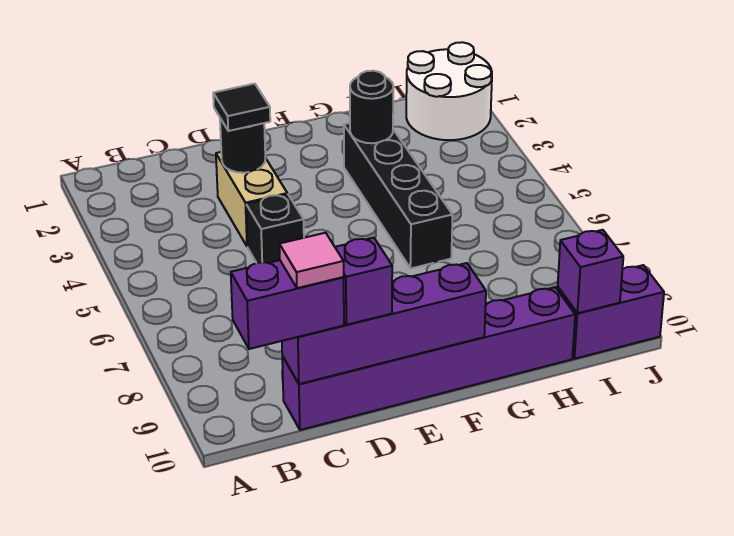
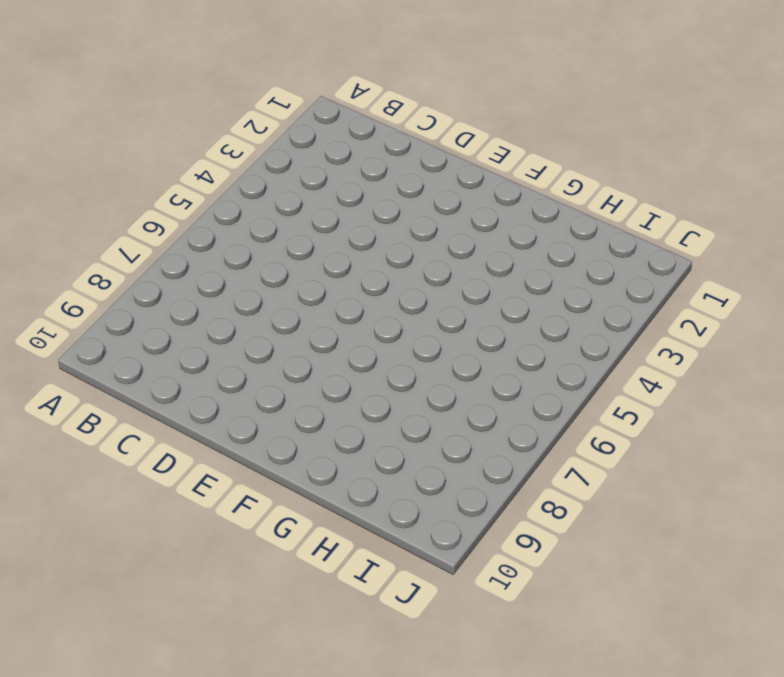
none -> purple 1x6 brick [282,287,575,430]
none -> tan 1x2 brick [216,152,287,247]
none -> black 1x1 brick [246,194,304,263]

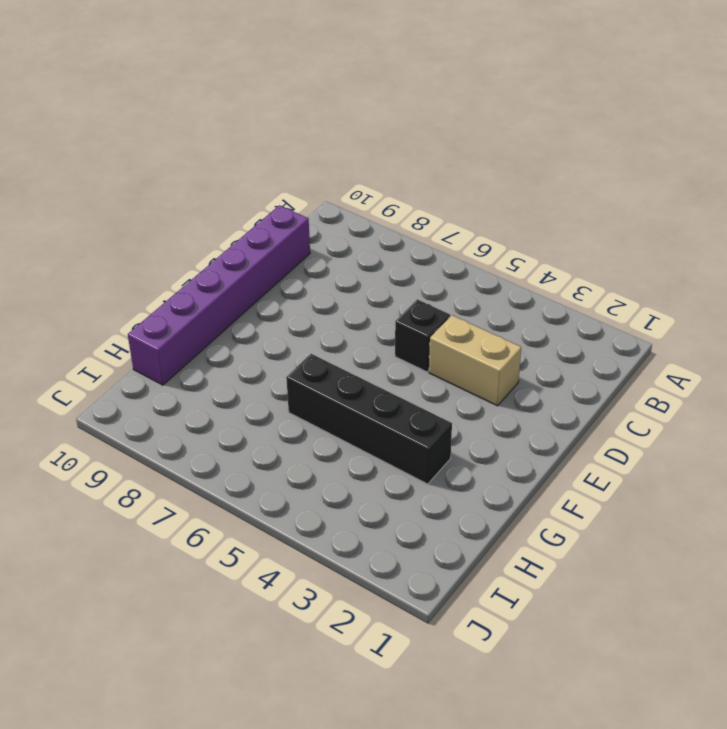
none -> white 2x2 round brick [406,42,492,140]
none -> purple 1x2 brick [557,265,664,359]
none -> purple 1x4 brick [282,263,486,384]

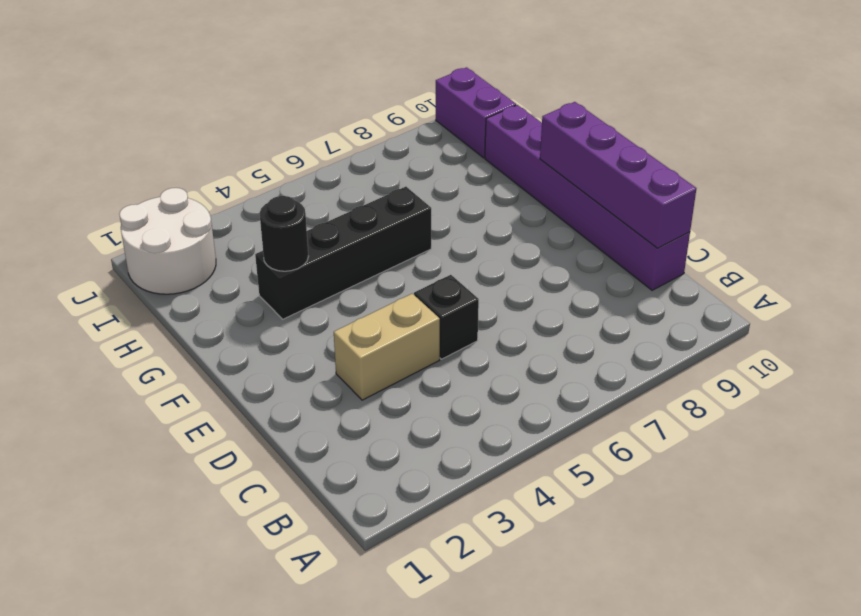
none -> black 1x1 round brick [220,118,265,173]
none -> purple 1x1 brick [558,230,623,313]
none -> purple 1x2 brick [231,260,344,349]

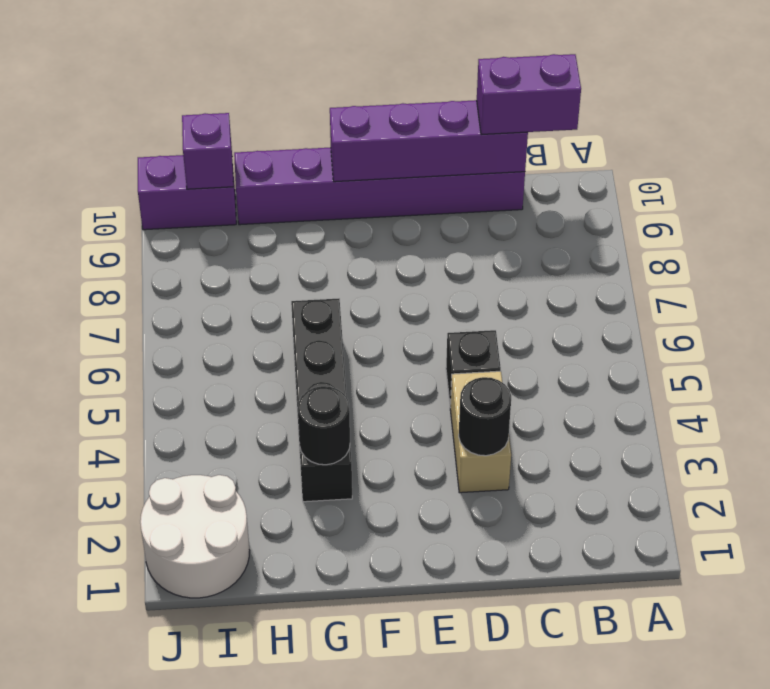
none -> black 1x1 tile [213,84,270,131]
none -> purple 1x1 brick [335,238,392,325]
none -> pink 1x1 tile [279,233,344,288]

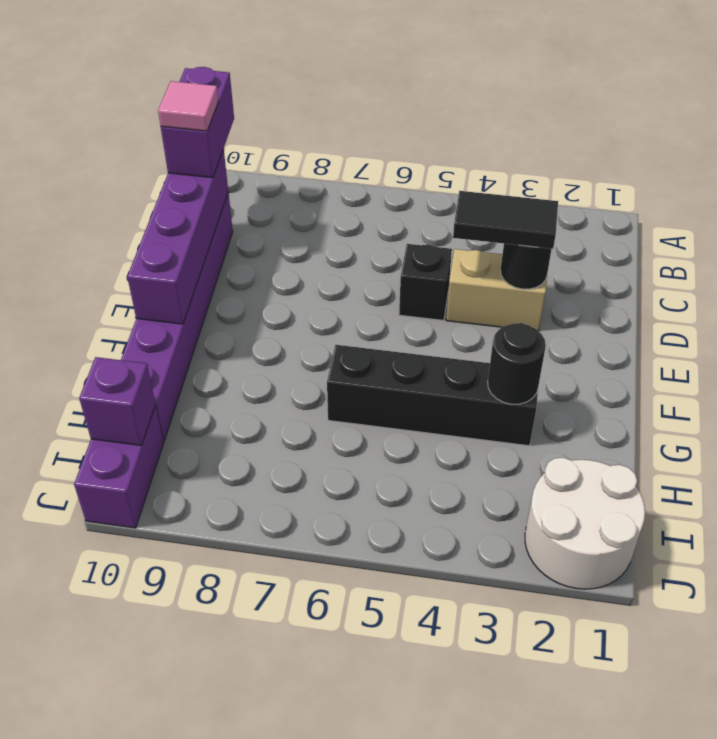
black 1x2 tile [453,191,558,249] -> black 1x1 tile [213,84,270,131]
none -> purple 1x1 brick [335,238,392,325]

